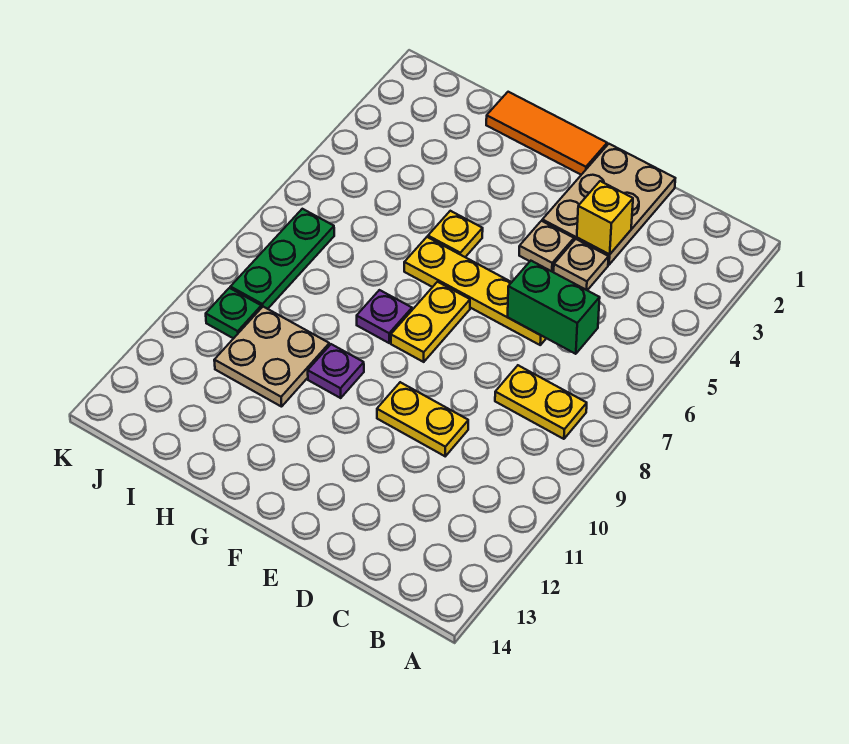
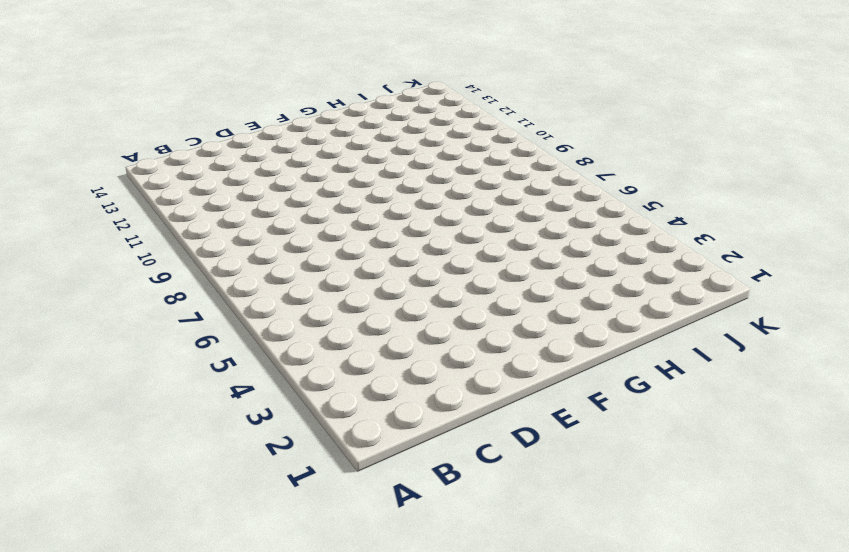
none -> yellow 1x2 plate [495,365,587,439]
none -> tan 2x3 plate [542,144,675,265]
none -> tan 1x1 plate [554,239,609,290]

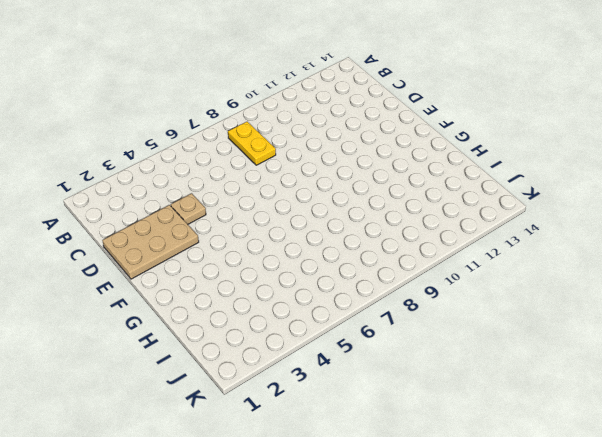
none -> yellow 1x4 plate [404,237,546,345]
none -> yellow 1x2 plate [377,382,468,456]
none -> tan 1x1 plate [519,221,574,272]

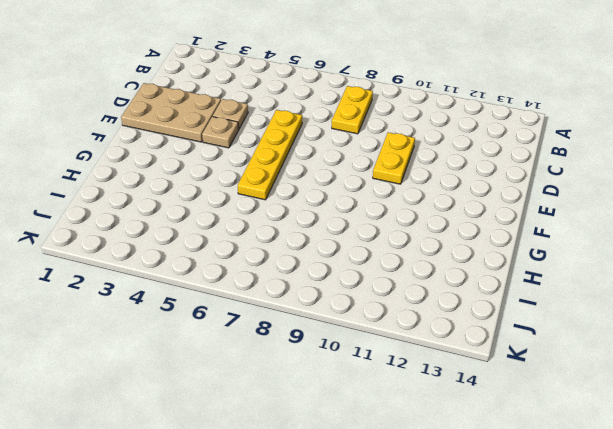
none -> orange 1x3 tile [486,92,607,175]
none -> yellow 1x2 plate [391,282,470,362]
none -> yellow 1x1 plate [428,211,483,257]

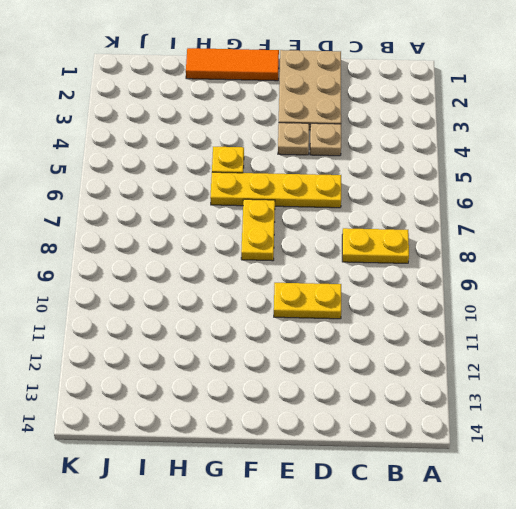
none -> purple 1x1 plate [357,290,412,343]
none -> purple 1x1 plate [308,344,364,398]
none -> tan 2x2 plate [214,307,329,407]

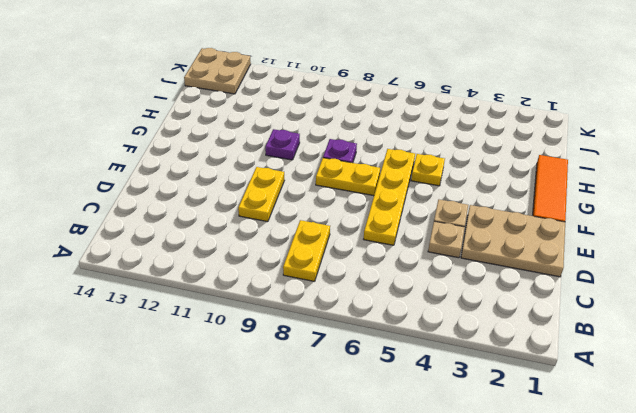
tan 2x2 plate [184,48,251,94] -> tan 2x2 plate moved to [214,307,329,407]
none -> green 1x3 plate [231,209,334,309]
none -> green 1x1 plate [206,288,261,339]
none -> green 1x2 brick [508,261,600,354]

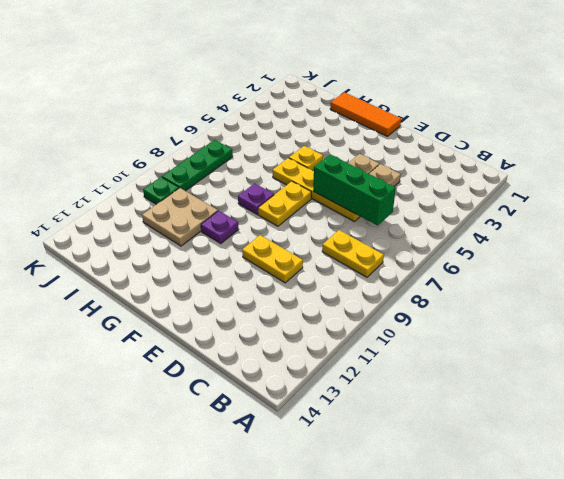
green 1x3 brick [313,154,396,225] -> green 1x2 brick [508,261,600,354]
none -> tan 2x3 plate [542,144,675,265]
none -> yellow 1x1 brick [577,181,633,254]

